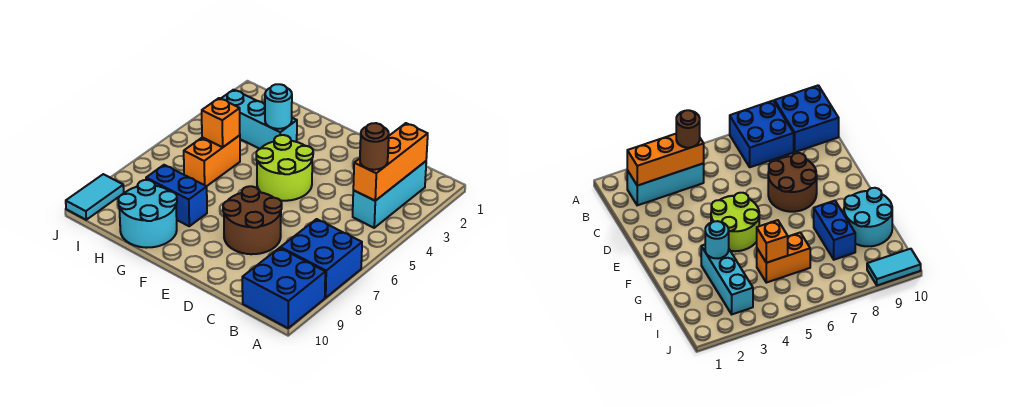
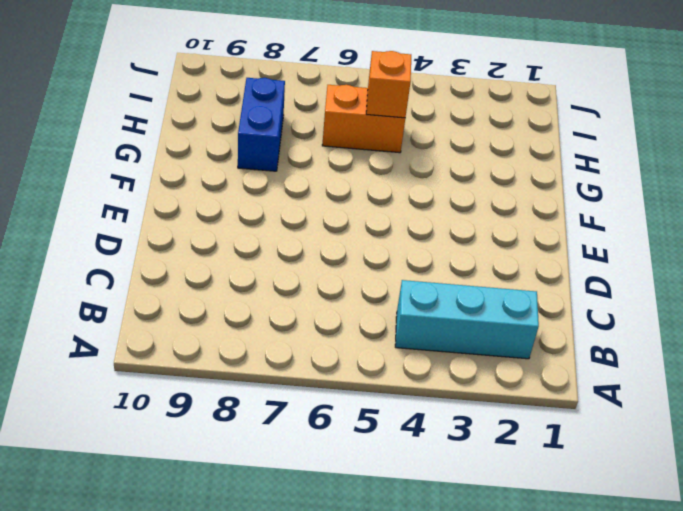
none -> blue 2x2 brick [280,219,362,298]
none -> blue 2x2 brick [242,248,325,328]
none -> brown 2x2 round brick [223,186,282,254]

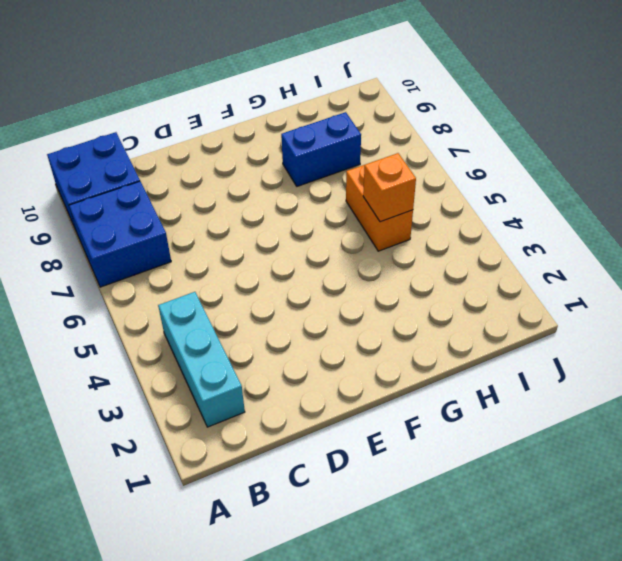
none -> brown 2x2 round brick [223,186,282,254]
none -> lime 2x2 round brick [256,135,313,201]
none -> cyan 1x3 brick [221,90,297,149]

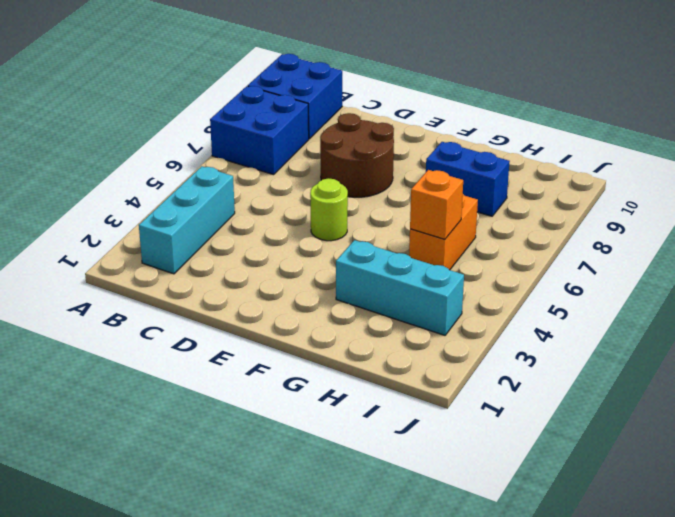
lime 1x1 round brick [310,178,348,241] -> lime 2x2 round brick [256,135,313,201]
none -> cyan 2x2 round brick [118,180,177,248]
none -> cyan 1x2 tile [66,174,124,220]
none -> orange 1x3 brick [353,123,428,201]

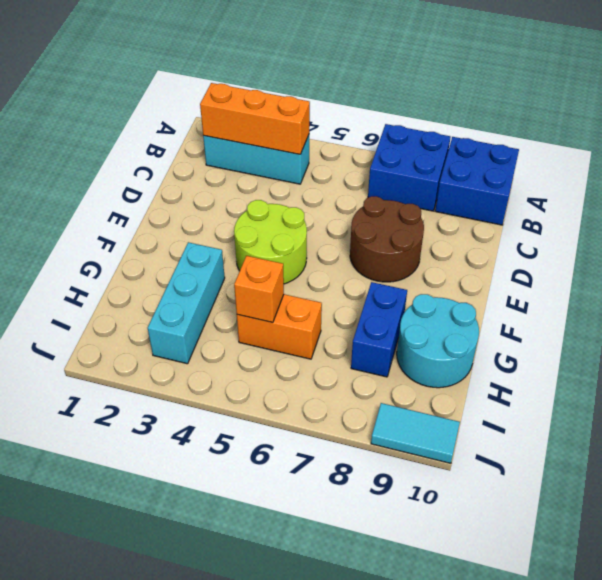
none -> cyan 1x1 round brick [265,84,292,129]
none -> brown 1x1 round brick [360,123,389,170]

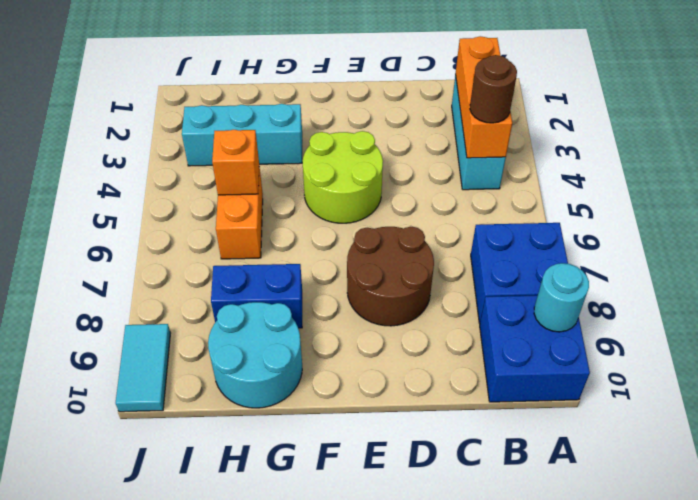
cyan 1x1 round brick [534,263,589,332] -> cyan 1x1 round brick moved to [265,84,292,129]

